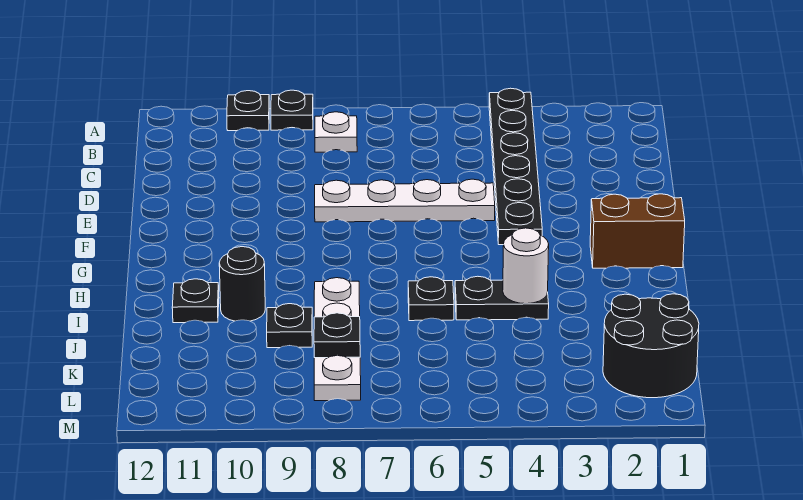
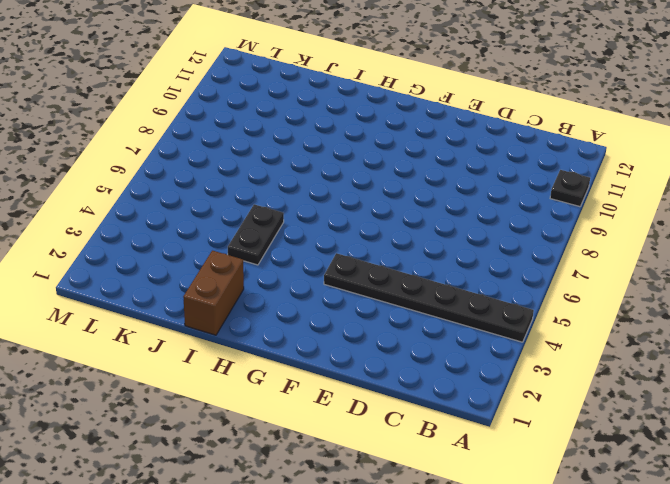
brown 1x2 brick [183,251,244,335] -> brown 1x2 brick moved to [590,194,685,268]
none -> black 1x1 plate [271,90,313,130]
none -> white 1x1 plate [315,112,357,152]
none -> white 1x4 plate [315,179,495,222]

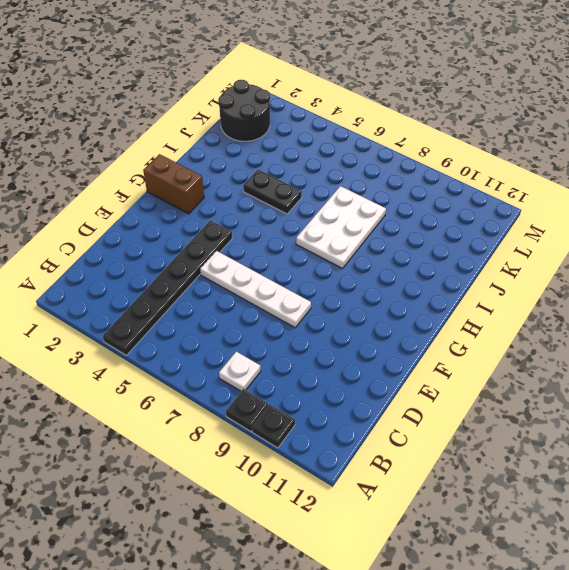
white 2x3 plate [296,186,386,268] -> white 1x4 plate [314,278,361,401]
none -> black 1x1 plate [408,277,454,321]
none -> black 1x1 round brick [219,247,265,321]
none -> black 1x1 plate [172,279,219,323]

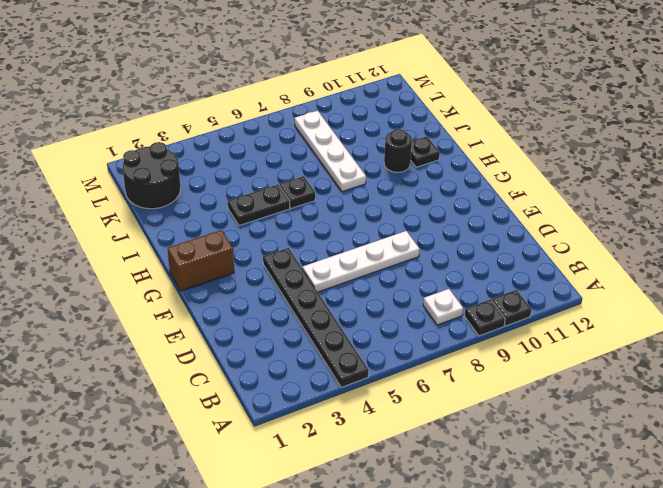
none -> black 1x1 plate [267,304,312,348]
none -> white 1x1 round brick [503,228,549,304]
none -> black 1x1 plate [314,313,360,358]

